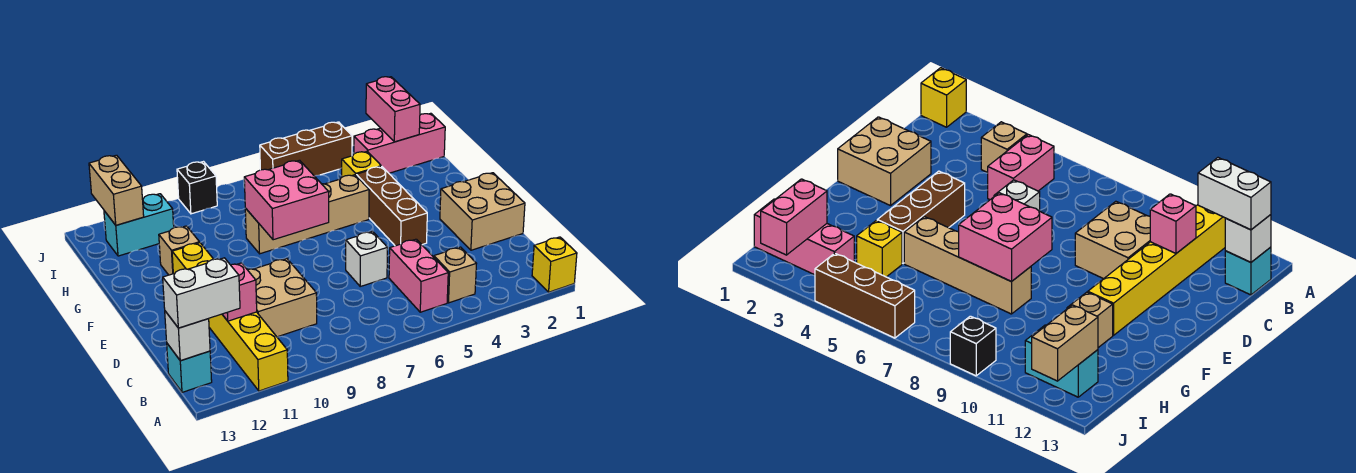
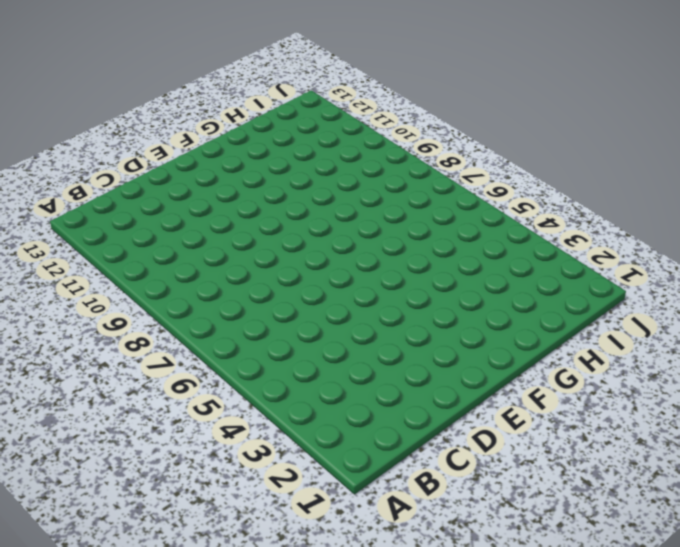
none -> yellow 1x1 brick [532,237,577,292]
none -> yellow 1x6 brick [172,243,288,391]
none -> tan 1x1 brick [434,247,477,303]

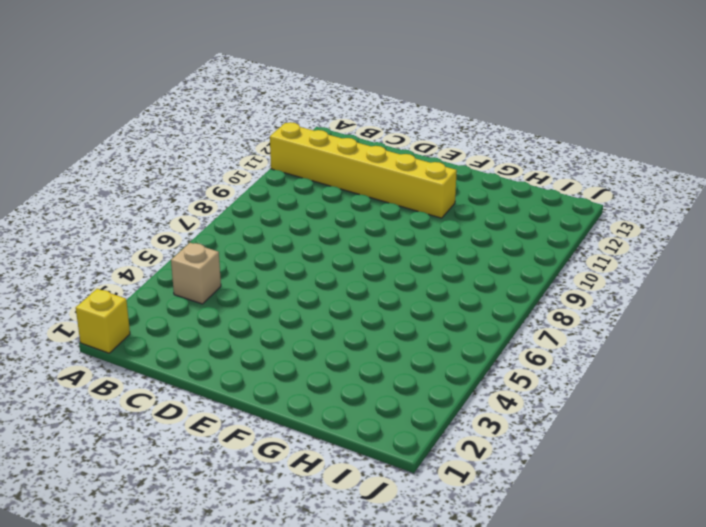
none -> pink 1x2 brick [389,239,448,312]
none -> cyan 1x1 brick [167,344,212,392]
none -> tan 2x2 brick [247,259,317,337]

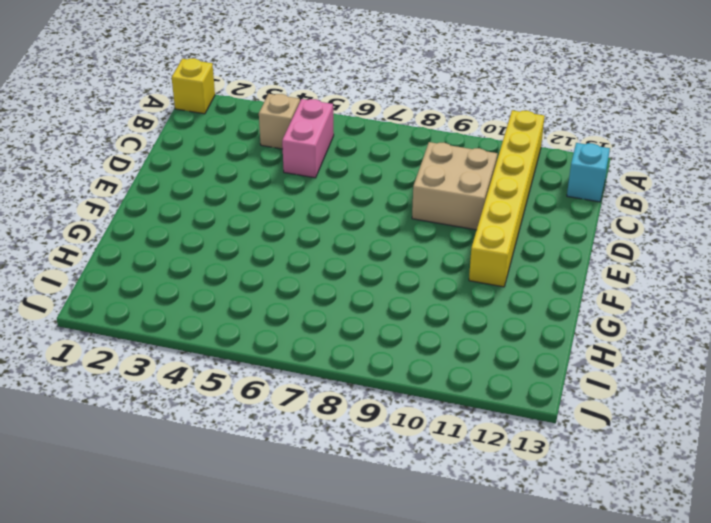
none -> tan 2x2 brick [440,173,525,250]
none -> white 1x1 brick [346,231,388,286]
none -> brown 1x3 brick [356,166,427,246]

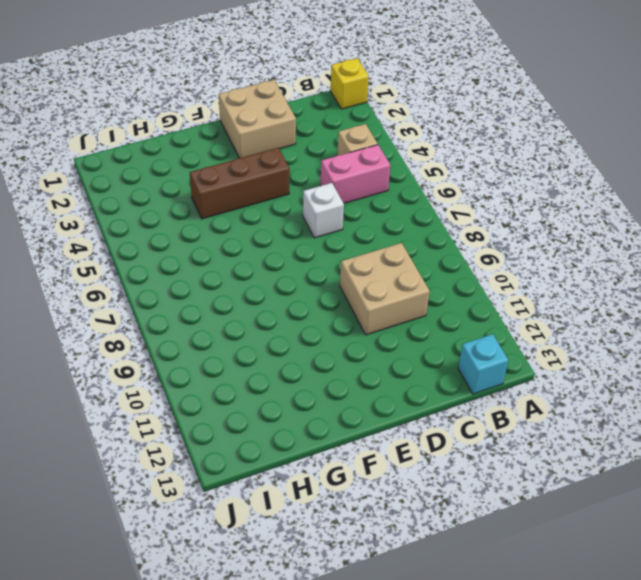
none -> yellow 1x6 brick [172,243,288,391]
none -> tan 1x4 brick [245,175,369,254]
none -> tan 1x1 brick [159,226,200,275]

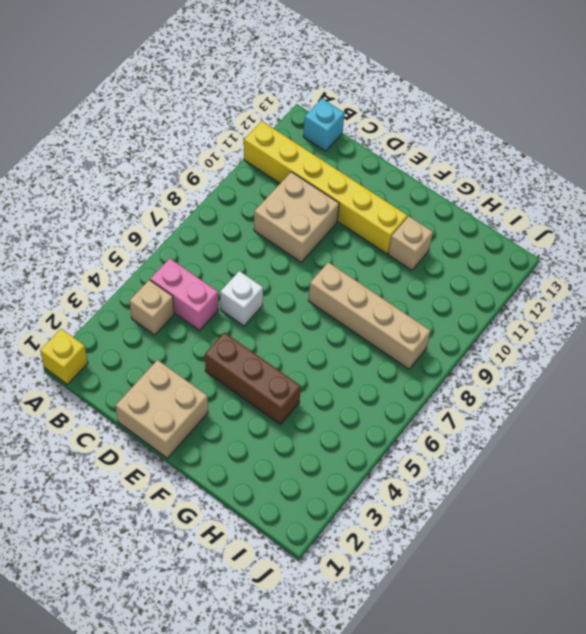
tan 1x4 brick [309,262,430,369] -> tan 1x4 brick turned to [245,175,369,254]
none -> yellow 1x1 brick [342,152,381,177]
none -> pink 1x3 brick [354,113,445,173]
none -> cyan 1x2 brick [104,194,174,256]

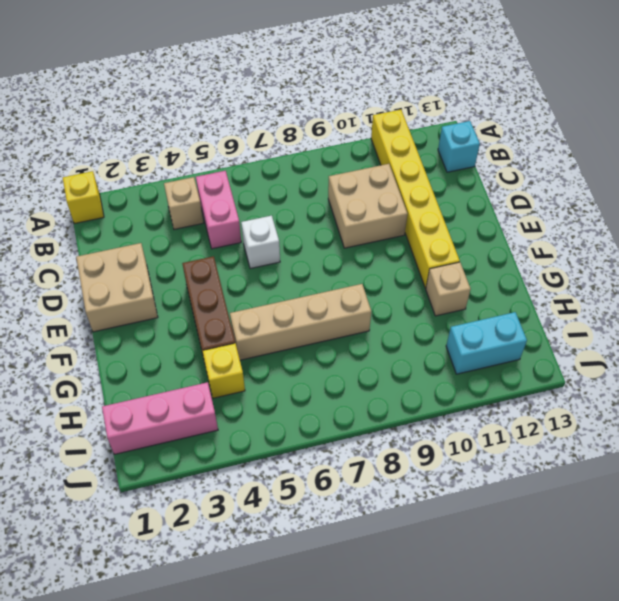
none -> brown 1x3 brick [260,122,352,176]
none -> black 1x1 brick [177,162,217,214]
none -> white 1x1 brick [165,311,210,361]

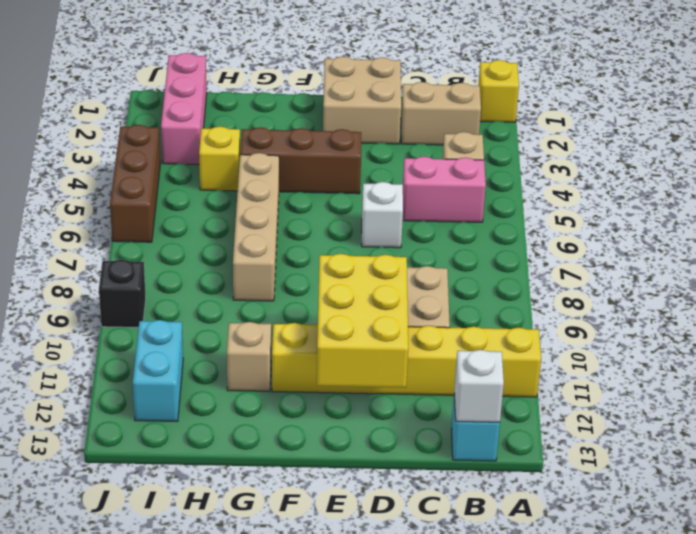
tan 1x2 brick [401,82,481,145] -> tan 1x2 brick moved to [89,155,144,225]
yellow 2x3 brick [317,254,408,388] -> none
none -> pink 1x1 brick [222,263,257,321]
none -> pink 2x2 brick [244,160,329,240]
none -> pink 1x2 brick [366,77,420,142]

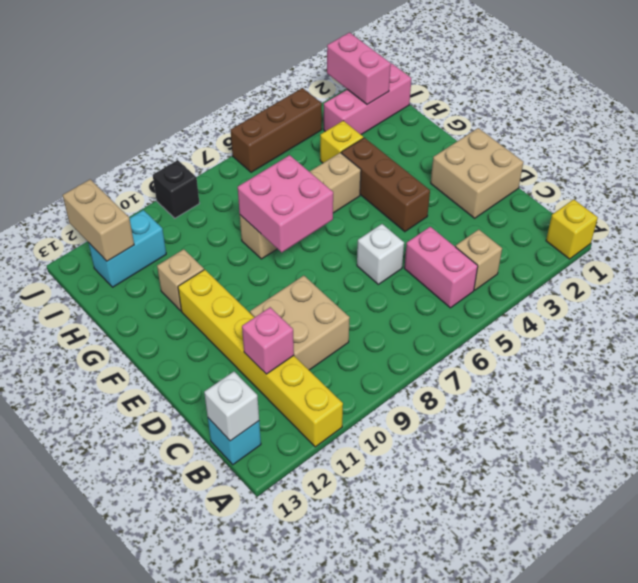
none -> white 1x2 brick [163,258,240,328]

